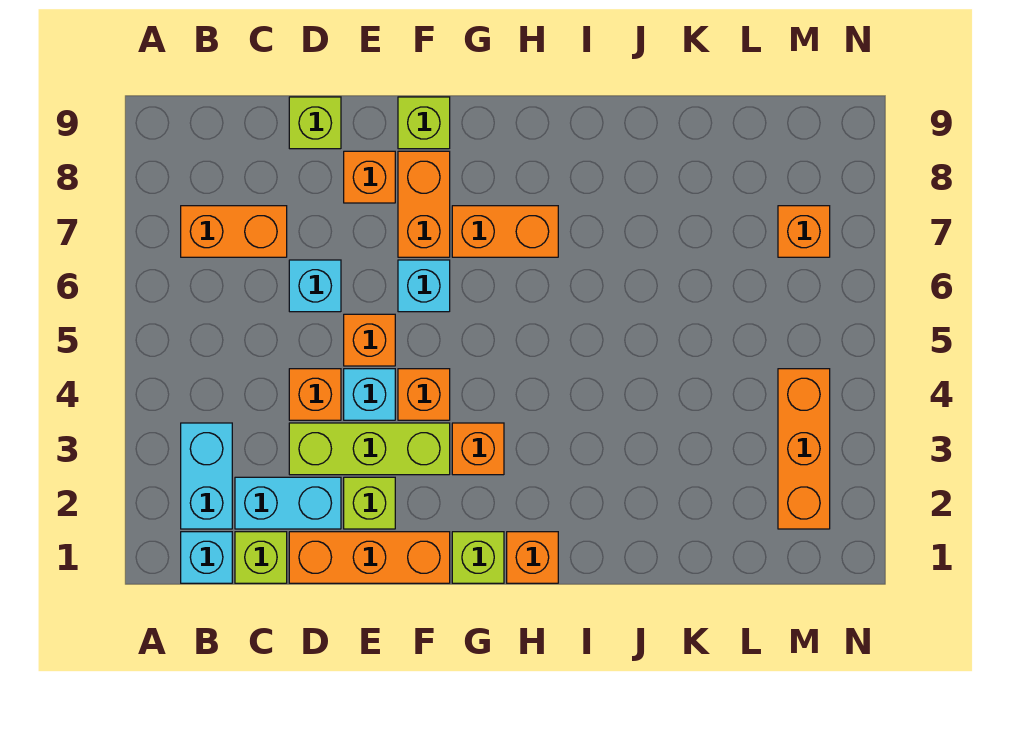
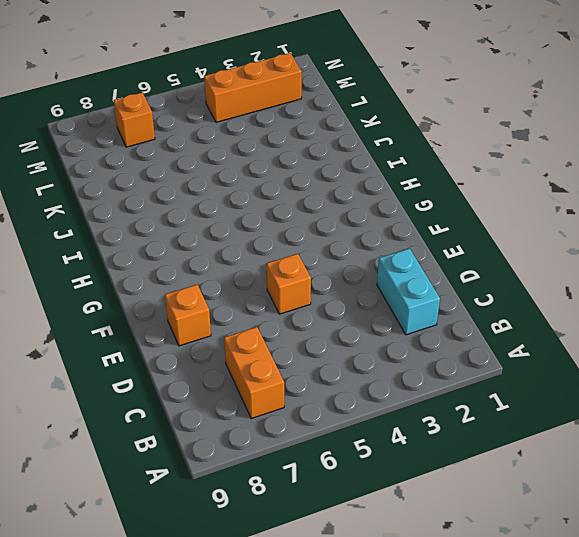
none -> cyan 1x1 brick [181,532,232,583]
none -> cyan 1x2 brick [181,423,232,529]
none -> lime 1x1 brick [235,532,287,583]

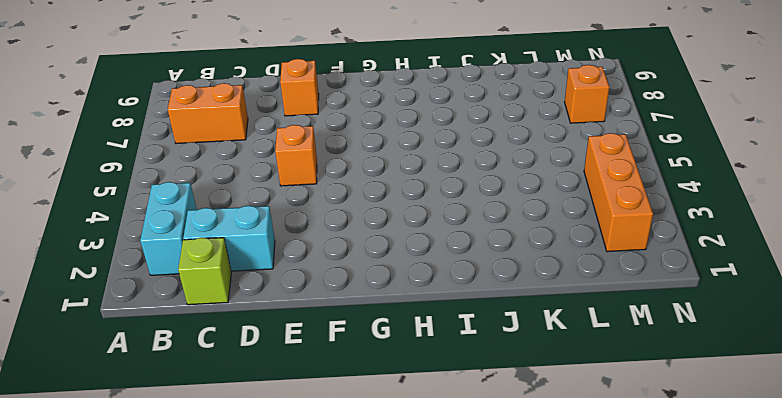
none -> cyan 1x1 brick [181,532,232,583]
none -> orange 1x3 brick [289,532,450,583]
none -> lime 1x3 brick [289,423,450,475]

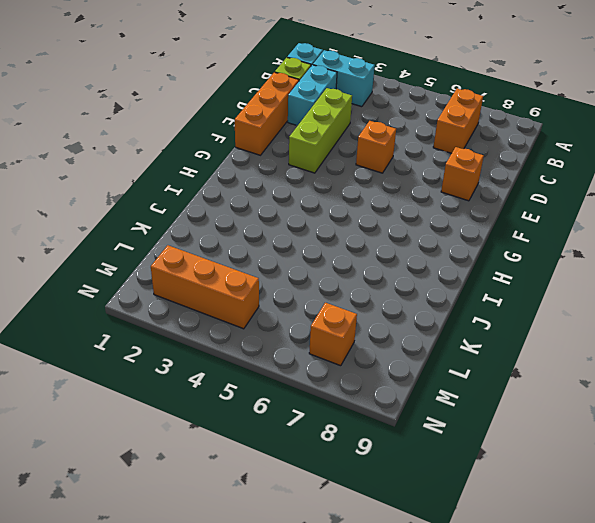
none -> orange 1x1 brick [289,369,341,420]
none -> cyan 1x1 brick [289,260,341,312]
none -> lime 1x1 brick [289,97,341,149]

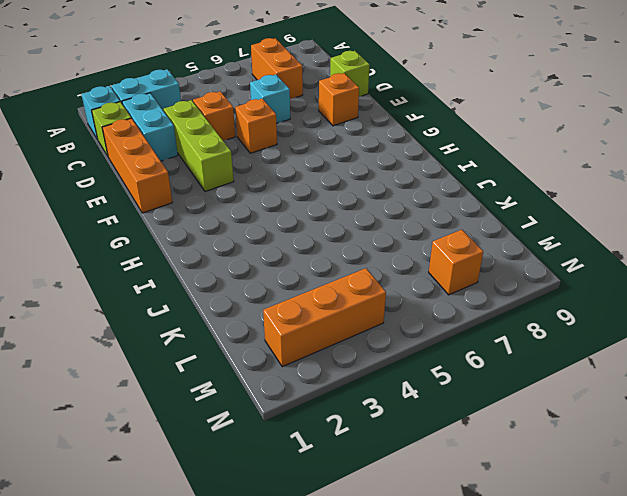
none -> lime 1x1 brick [344,477,395,529]
none -> cyan 1x1 brick [344,369,395,420]
none -> orange 1x1 brick [398,369,450,420]

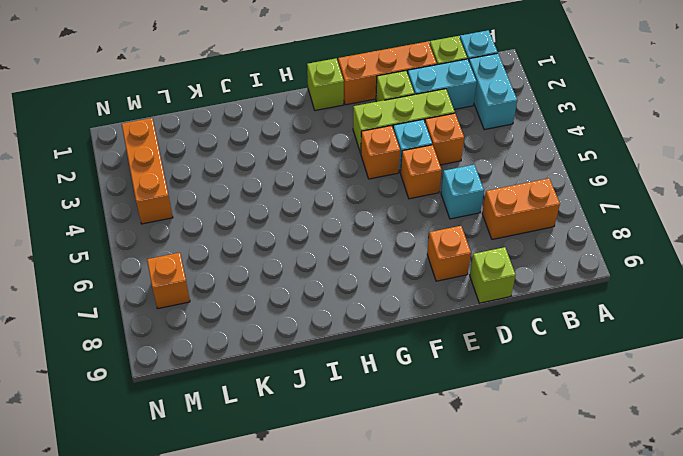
none -> cyan 1x1 brick [398,260,450,312]
none -> orange 1x2 brick [398,151,450,257]
none -> lime 1x1 brick [398,97,450,149]

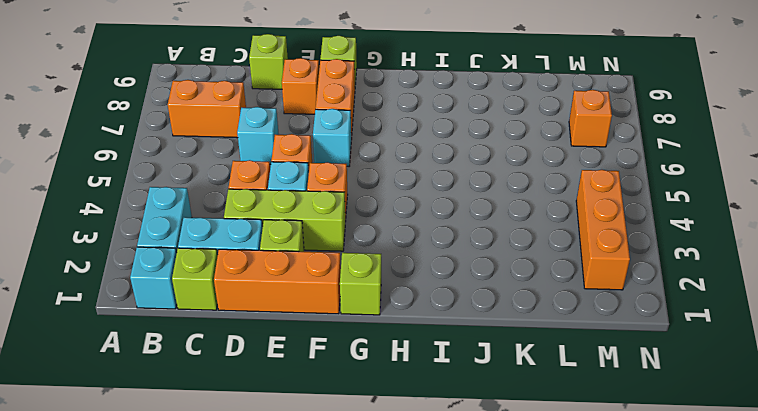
none -> orange 1x1 brick [452,423,504,475]
none -> orange 1x2 brick [452,206,558,257]
none -> orange 1x1 brick [507,532,558,583]

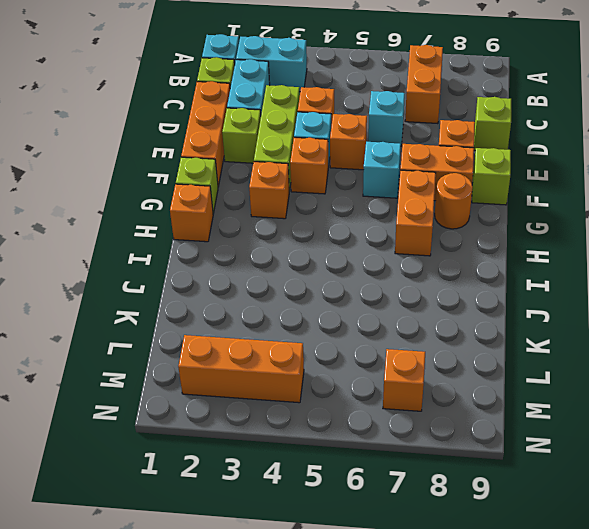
orange 1x1 round brick [435,173,473,229] -> none

